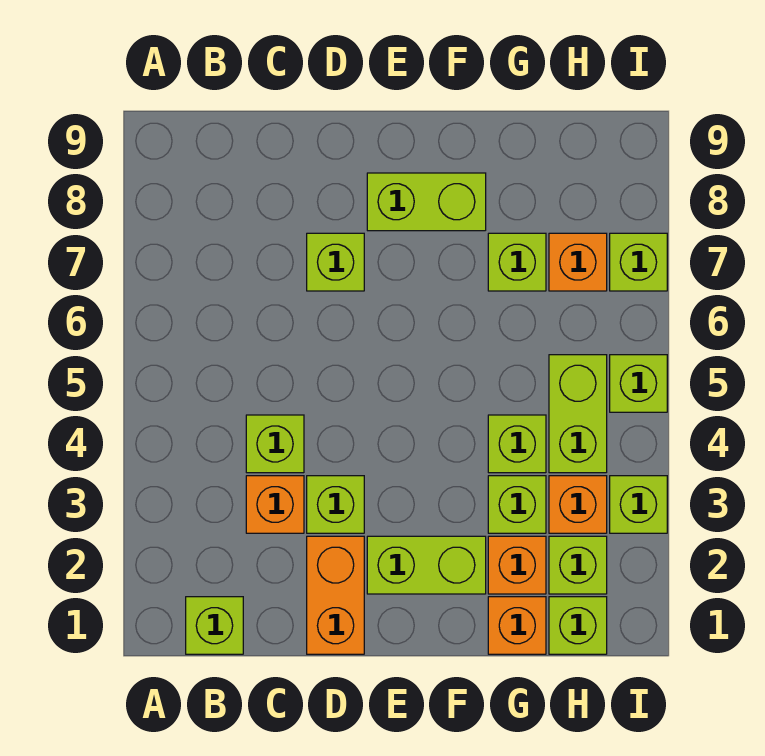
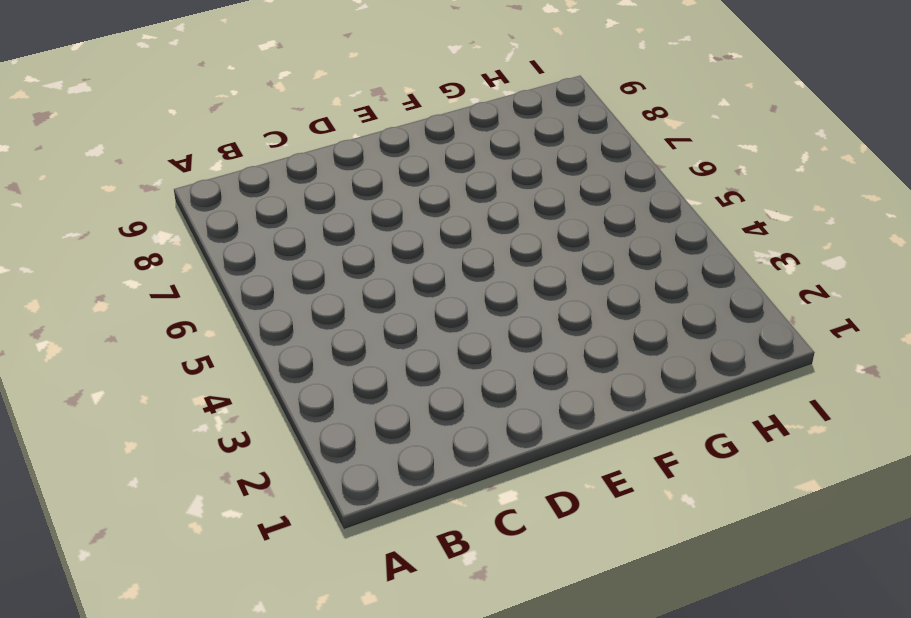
none -> lime 1x1 brick [186,597,243,654]
none -> orange 1x1 brick [246,476,304,533]
none -> lime 1x1 brick [246,415,304,473]

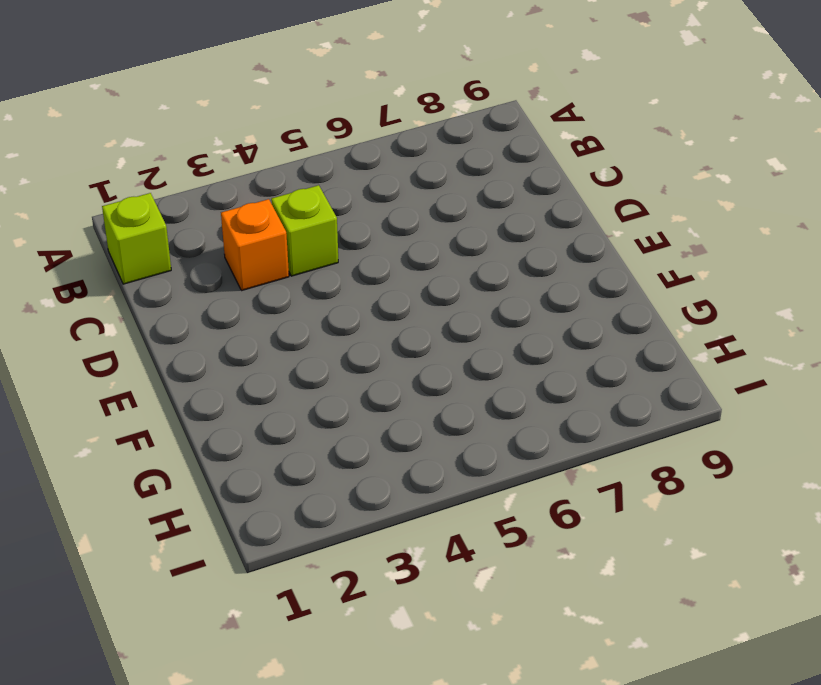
none -> orange 1x2 brick [307,536,364,654]
none -> lime 1x1 brick [307,476,364,533]
none -> lime 1x1 brick [307,233,364,291]

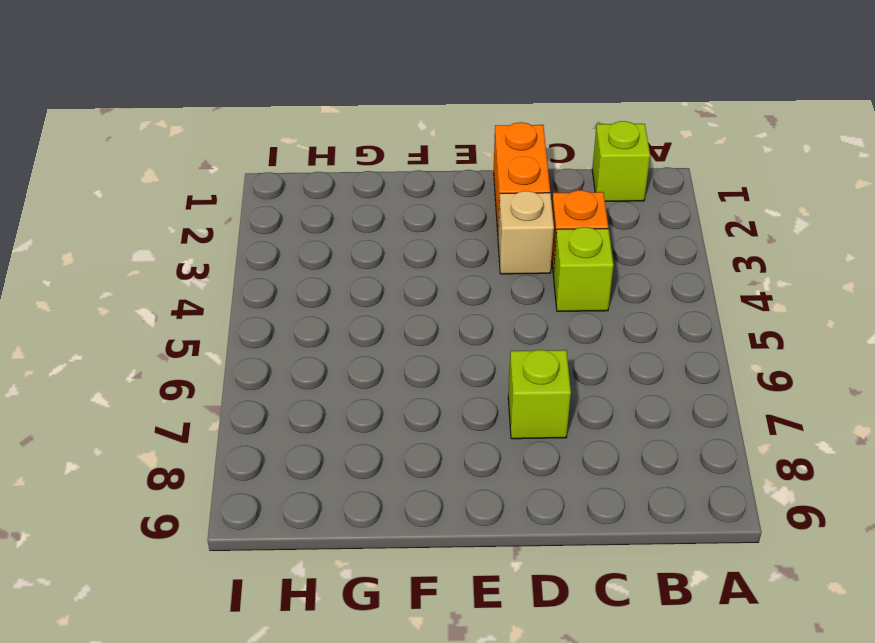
tan 1x1 brick [498,191,554,274] -> lime 1x1 brick [307,476,364,533]
none -> lime 1x2 brick [367,536,486,594]
none -> lime 1x2 brick [367,173,486,231]
none -> orange 1x1 brick [488,597,546,654]

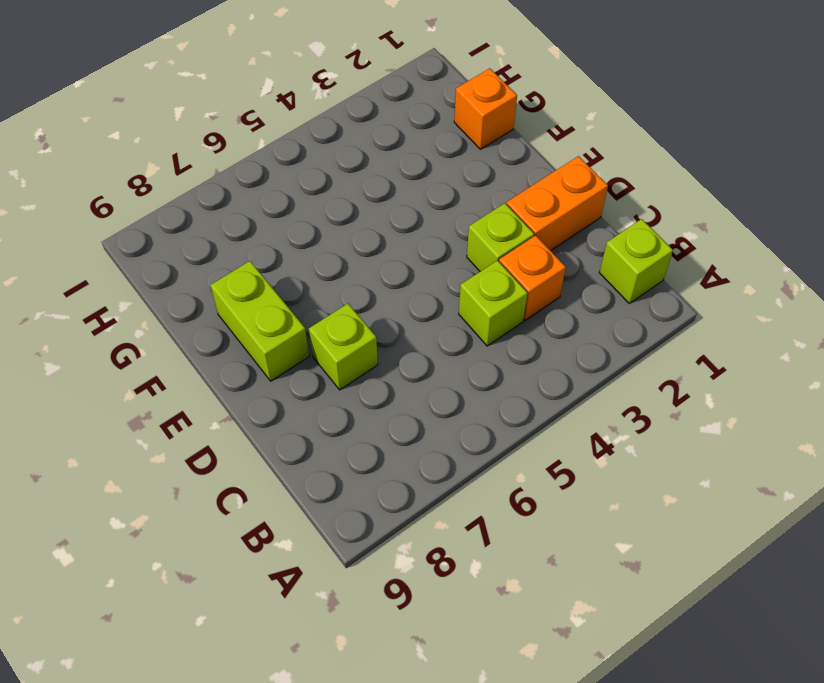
none -> lime 1x2 brick [367,536,486,594]
none -> orange 1x1 brick [488,536,546,594]
none -> lime 1x1 brick [488,476,546,533]

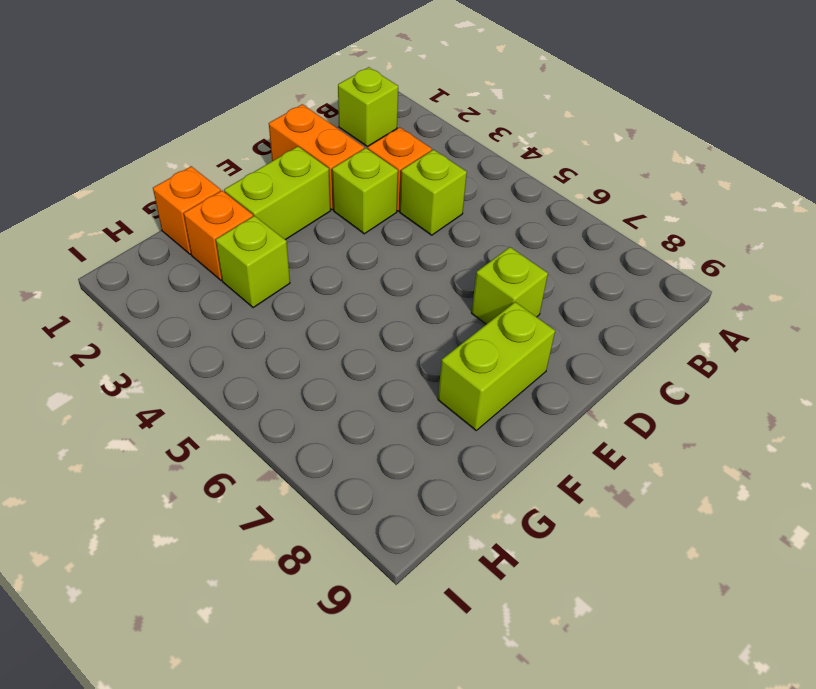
none -> lime 1x1 brick [488,415,546,473]
none -> lime 1x1 brick [488,233,546,291]
none -> lime 1x1 brick [549,597,607,654]

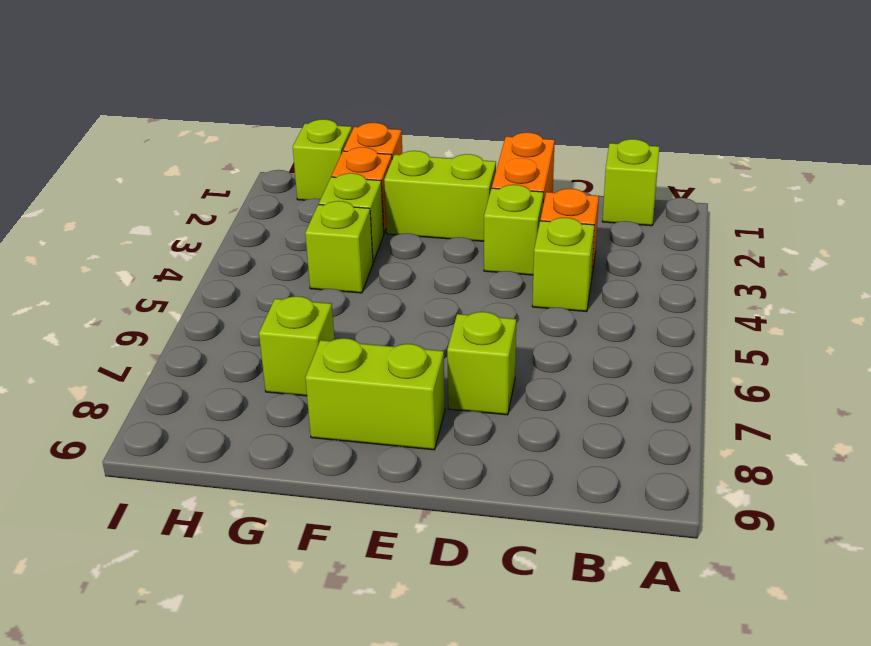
none -> lime 1x1 brick [549,536,607,594]
none -> orange 1x1 brick [549,476,607,533]
none -> lime 1x2 brick [549,355,607,473]

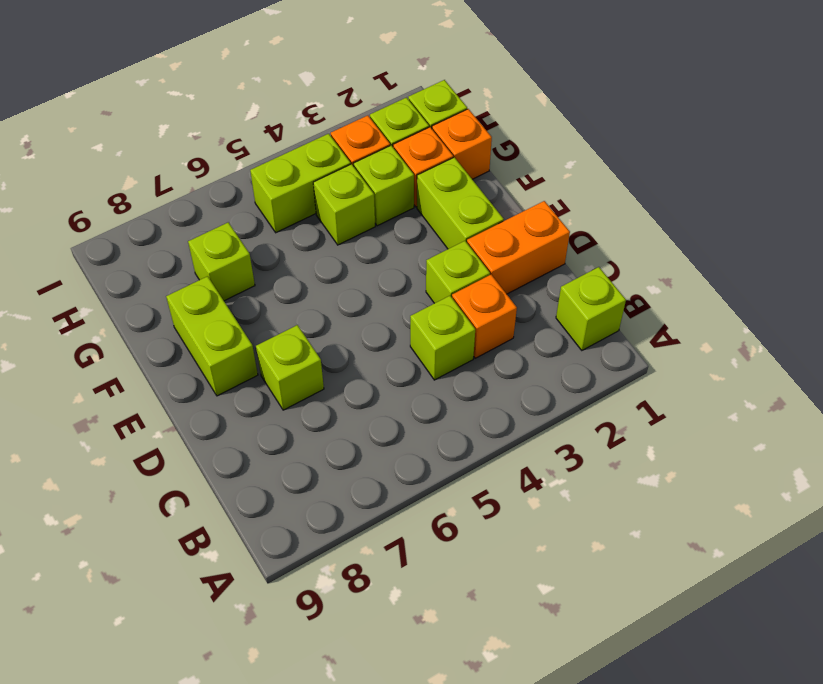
none -> orange 1x1 brick [549,233,607,291]
none -> lime 1x1 brick [610,476,667,533]
none -> lime 1x1 brick [610,355,667,412]

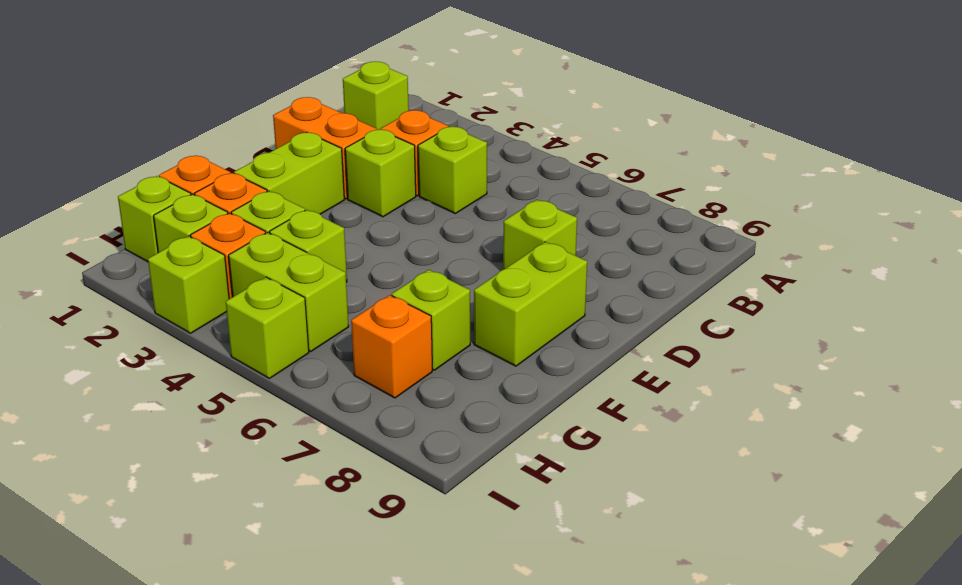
none -> lime 1x1 brick [610,233,667,291]

